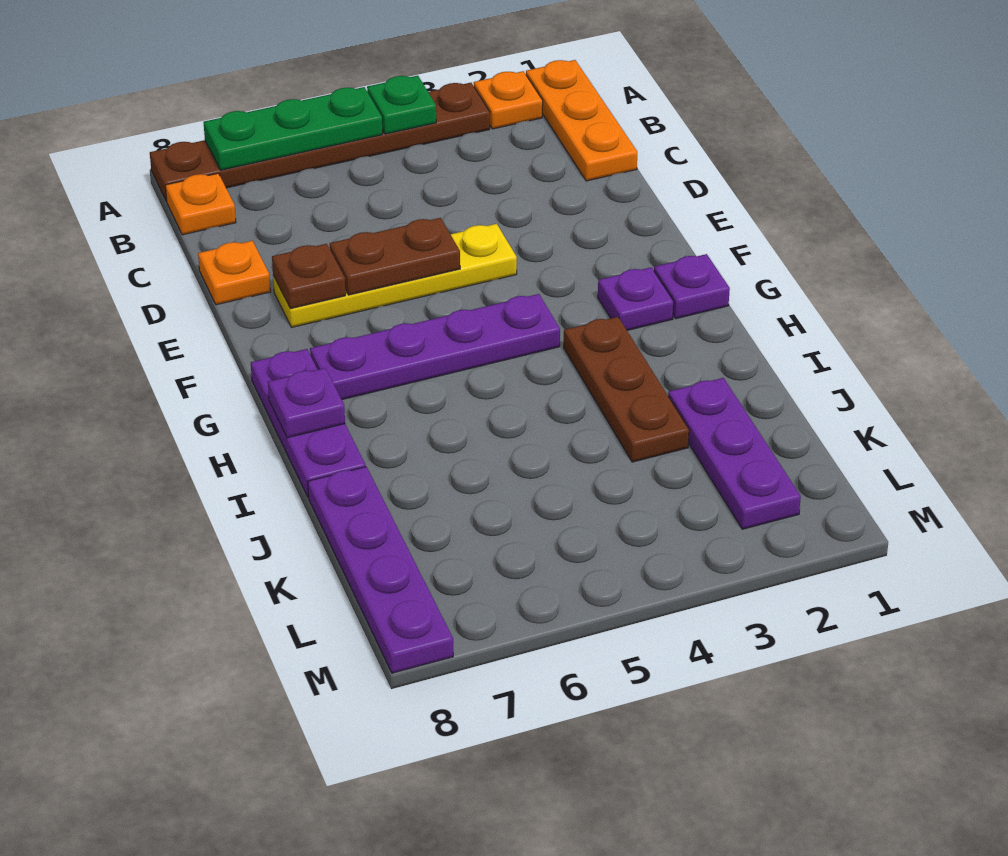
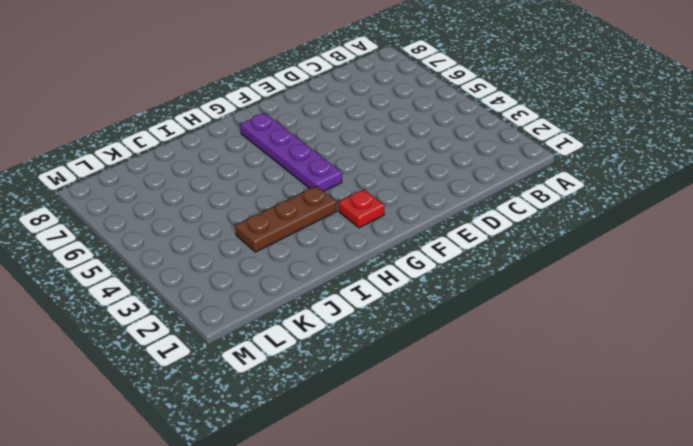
red 1x1 plate [339,189,384,228] -> purple 1x1 plate [598,267,674,330]
none -> orange 1x3 plate [526,60,637,181]
none -> orange 1x1 plate [474,71,543,129]
none -> brown 1x6 plate [150,83,490,201]

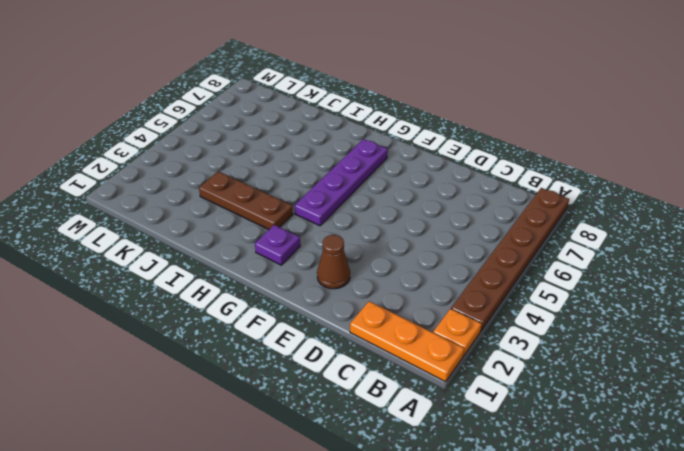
brown 1x1 cone [317,235,350,289] -> none
none -> orange 1x1 plate [165,173,236,235]
none -> orange 1x1 plate [198,241,271,305]
none -> yellow 1x4 plate [273,224,517,327]

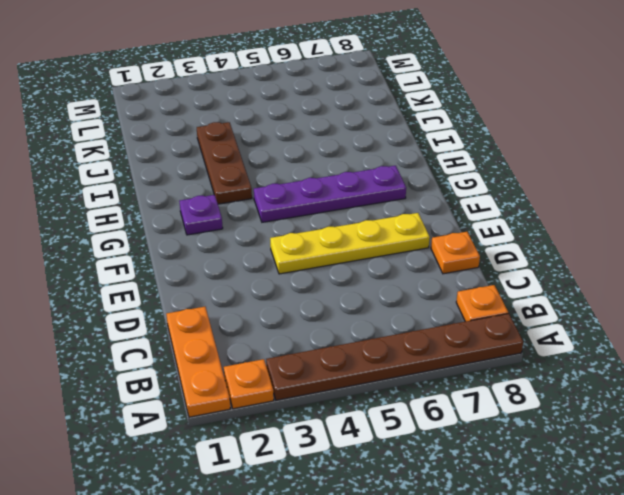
none -> purple 1x1 plate [654,254,730,319]
none -> purple 1x3 plate [251,349,366,497]
none -> purple 1x3 plate [668,378,801,529]

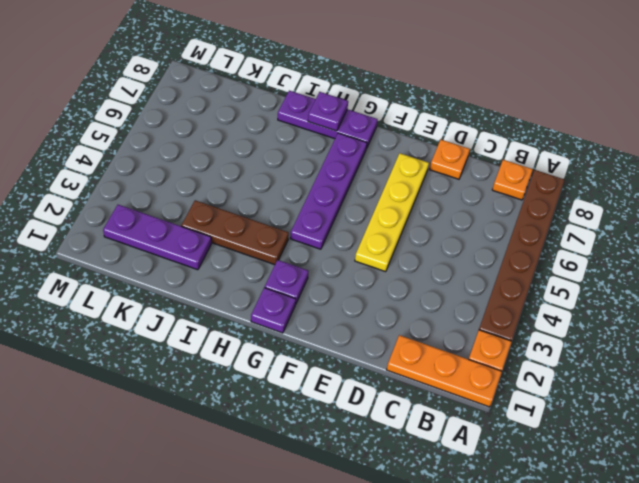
none -> purple 1x4 plate [308,467,453,673]
none -> green 1x1 plate [367,76,436,134]
none -> green 1x3 plate [203,87,382,170]

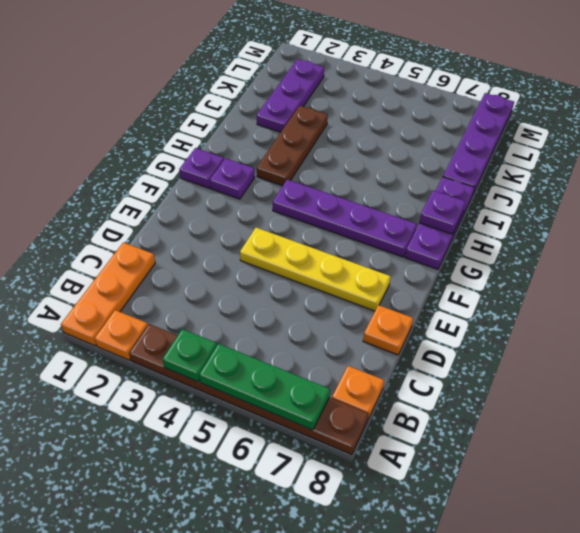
none -> brown 1x2 plate [330,218,460,295]
none -> brown 1x1 plate [272,244,346,309]

